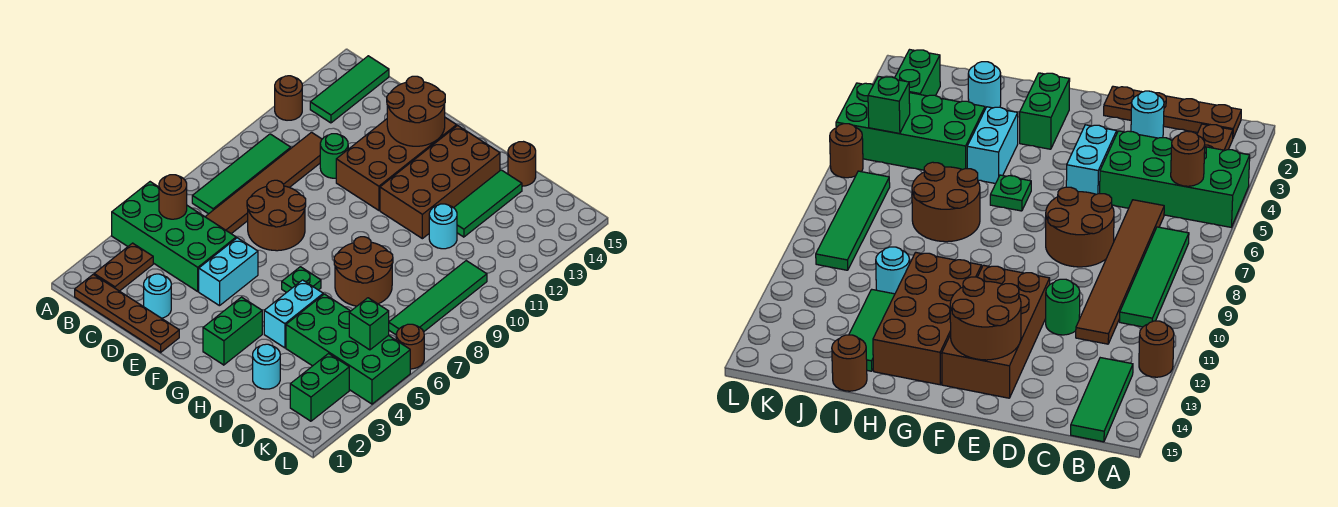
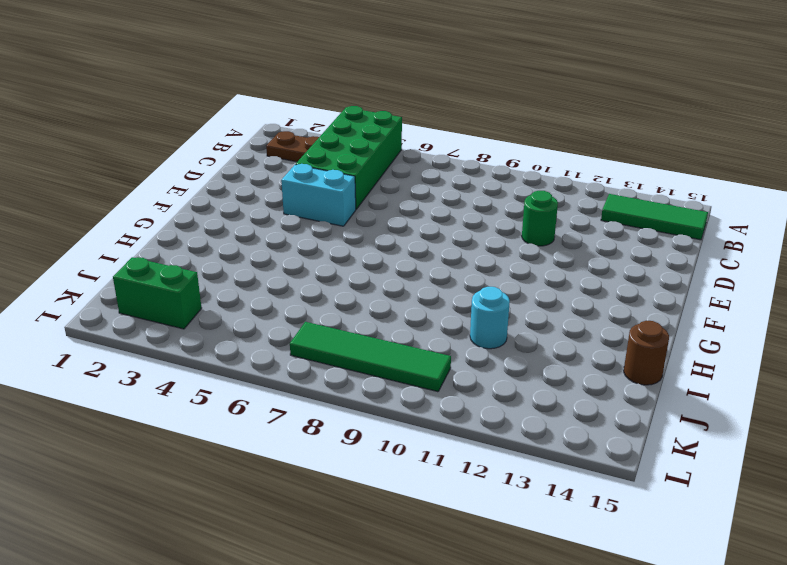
none -> brown 1x1 round brick [275,76,302,120]
none -> brown 1x4 plate [75,274,179,352]
none -> green 1x4 tile [192,134,291,214]

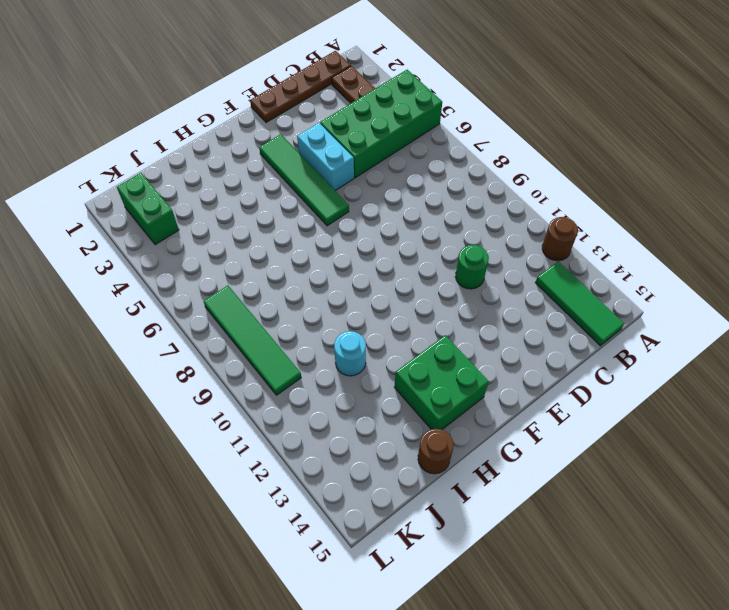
green 1x4 tile [259,134,349,226] -> green 1x4 tile moved to [192,134,291,214]
green 2x2 brick [394,335,489,430] -> brown 2x4 brick [380,126,500,239]
none -> brown 1x6 tile [205,132,322,234]
none -> cyan 1x1 round brick [144,274,171,318]
none -> brown 2x2 round brick [247,180,306,251]

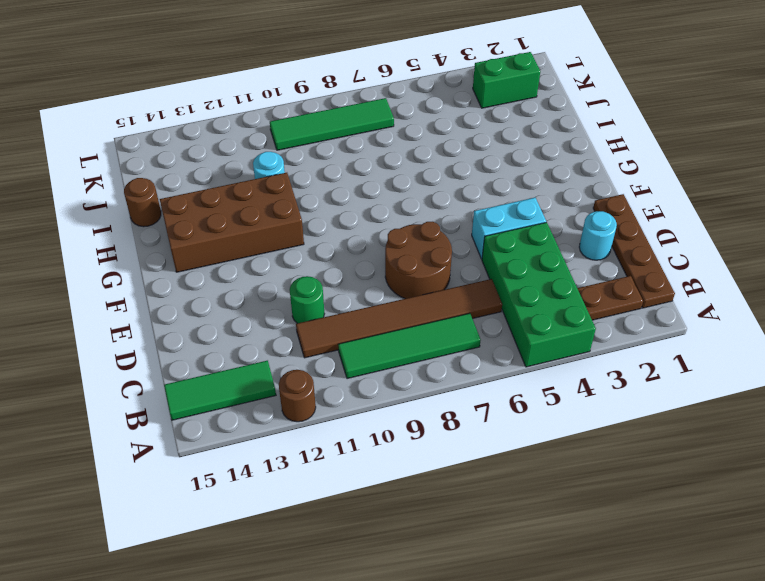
none -> brown 2x4 brick [336,118,457,210]
none -> green 1x2 brick [203,297,262,365]
none -> green 1x1 plate [282,267,321,292]

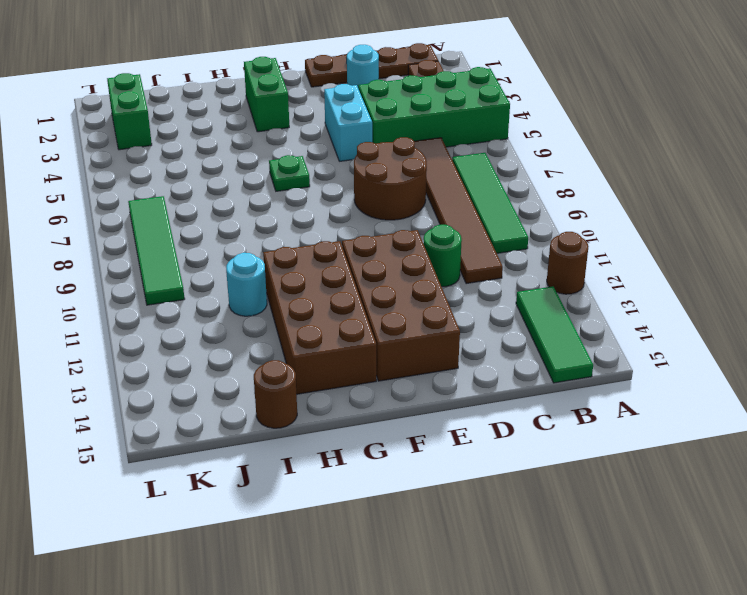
none -> cyan 1x2 brick [264,280,323,348]
none -> brown 2x2 round brick [334,237,393,306]
none -> cyan 1x1 round brick [253,344,280,389]

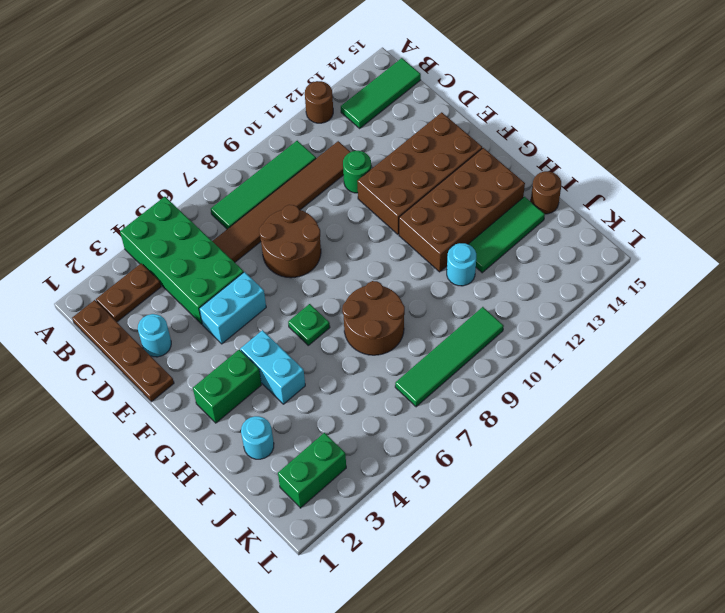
cyan 1x2 brick [240,330,305,404] -> cyan 1x2 brick turned to [264,280,323,348]
none -> green 2x4 brick [286,294,410,404]
none -> brown 1x1 round brick [396,324,424,369]
none -> brown 1x1 round brick [159,175,187,219]

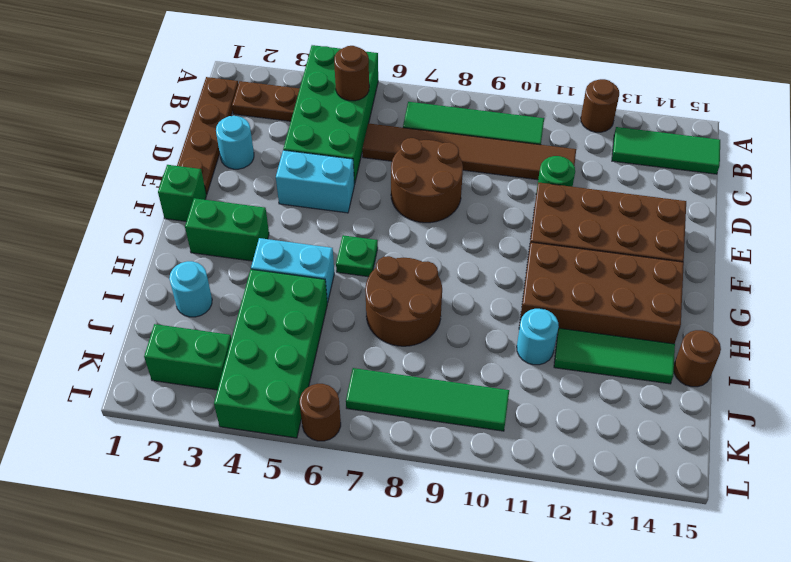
green 1x1 brick [158,165,206,222] -> green 1x1 brick moved to [349,298,389,350]
none -> brown 2x2 round brick [387,76,445,146]

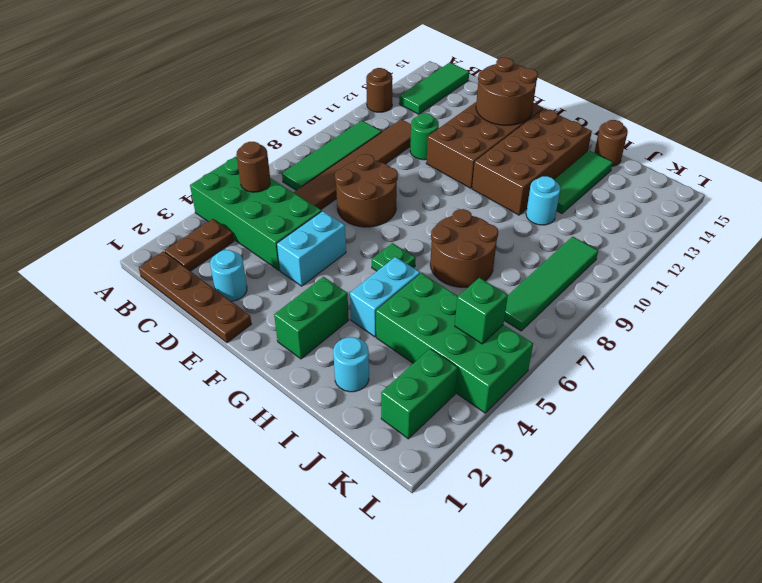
none -> brown 1x1 round brick [396,324,424,369]

